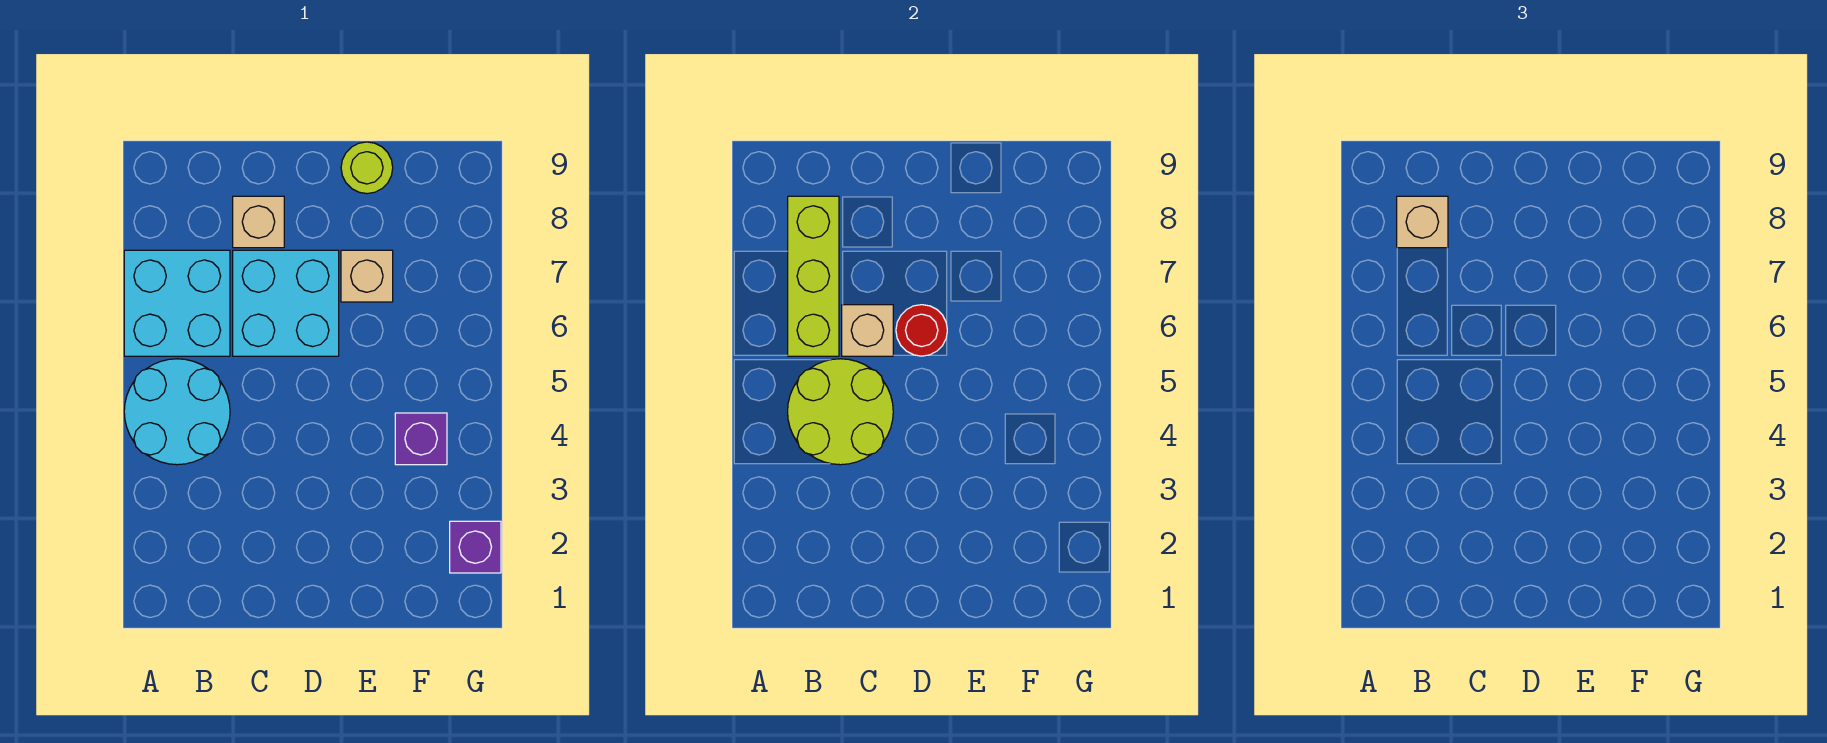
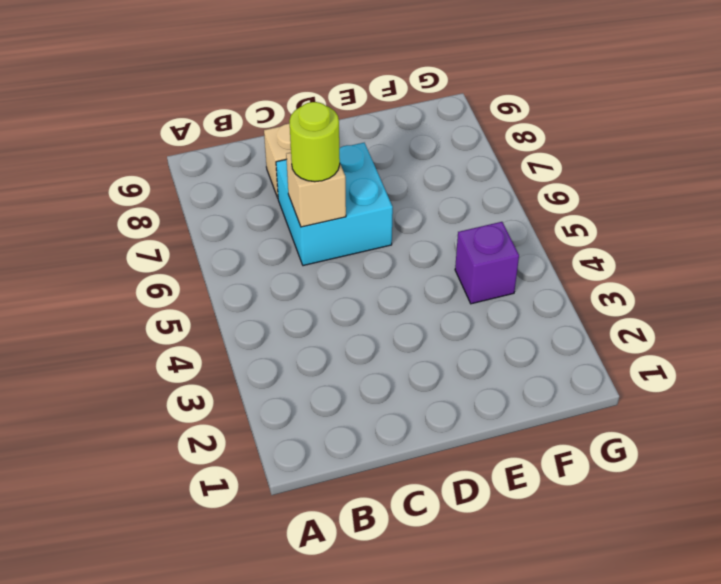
lime 1x1 round brick [289,102,340,182] -> lime 1x1 round brick moved to [341,142,393,194]
none -> cyan 2x2 round brick [124,359,230,465]
none -> cyan 2x2 brick [124,250,230,356]
none -> tan 1x1 brick [341,250,393,302]

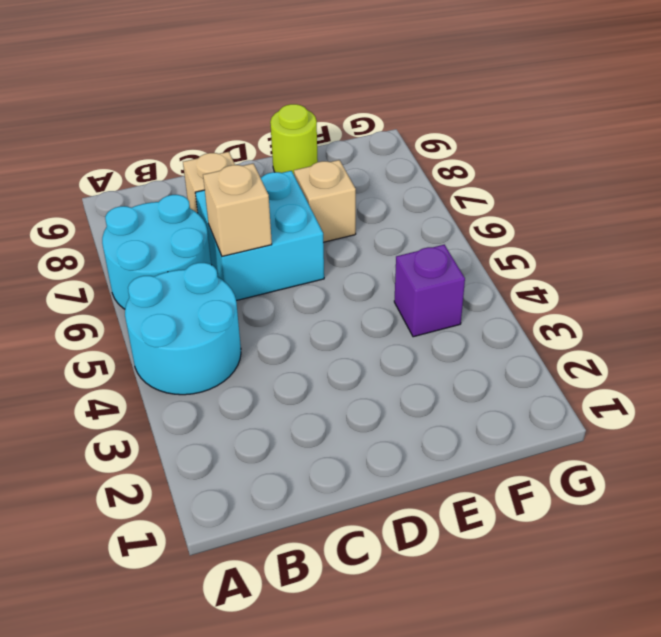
cyan 2x2 round brick [102,195,211,309] -> cyan 2x2 brick [124,250,230,356]
none -> purple 1x1 brick [450,521,501,573]
none -> lime 2x2 round brick [788,359,893,465]
none -> lime 1x3 brick [788,196,839,356]

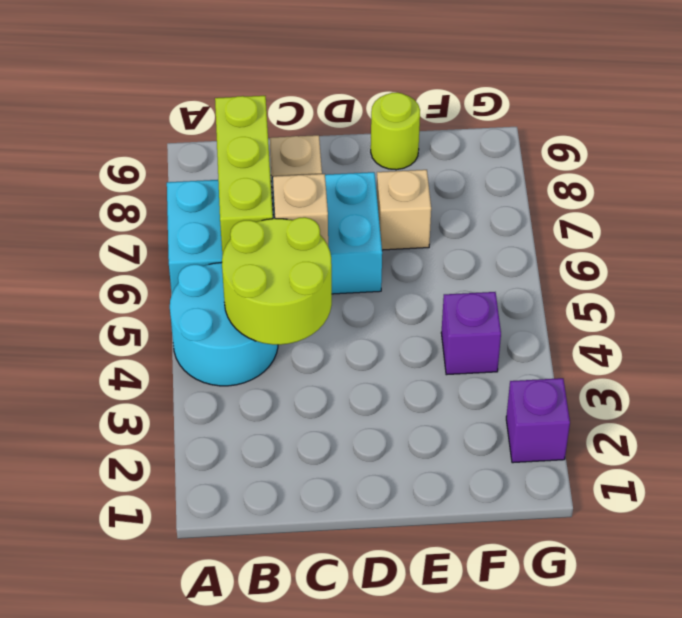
none -> red 1x1 round brick [896,305,947,356]
none -> tan 1x1 brick [1397,196,1448,248]

